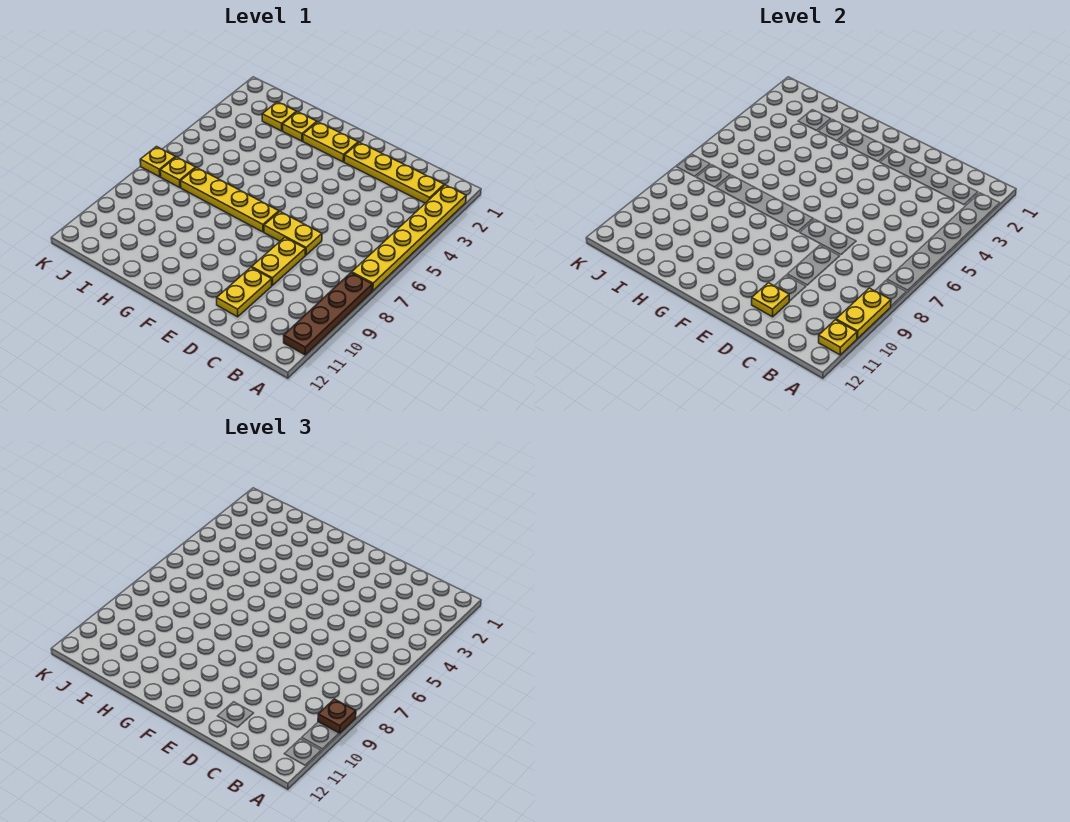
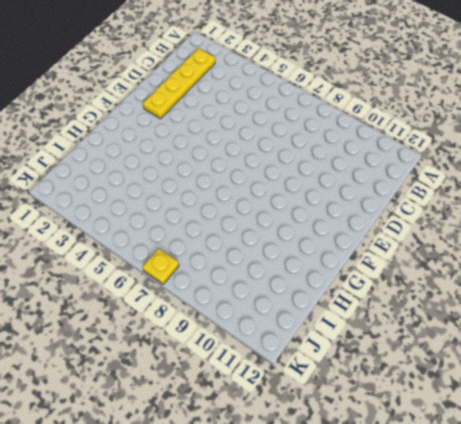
none -> yellow 1x6 plate [352,185,466,291]
none -> brown 1x4 plate [284,273,372,355]
none -> yellow 1x2 plate [264,212,322,255]

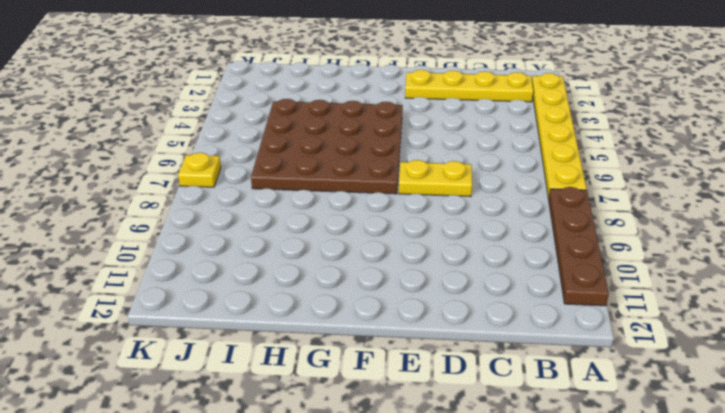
brown 4x4 plate [251,99,403,194] -> yellow 1x4 plate [181,168,279,232]
none -> yellow 1x2 plate [252,238,305,285]
none -> yellow 1x2 plate [217,268,272,317]
none -> yellow 1x2 plate [303,122,358,162]

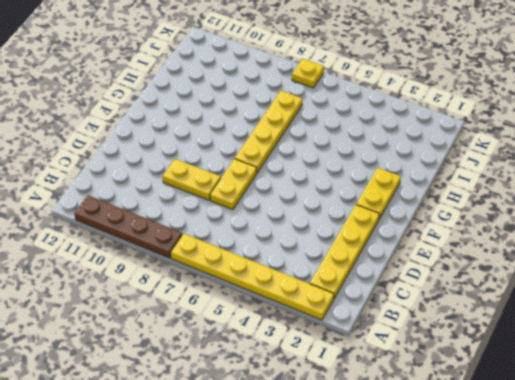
none -> yellow 1x2 plate [217,268,272,317]
none -> yellow 1x1 plate [283,112,317,141]
none -> yellow 1x1 plate [262,102,296,131]

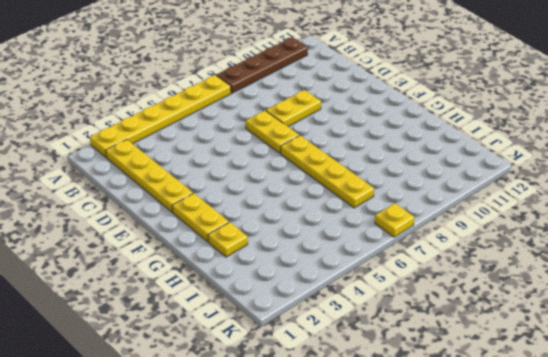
none -> yellow 1x2 plate [217,268,272,317]
none -> yellow 1x1 plate [262,102,296,131]
none -> yellow 1x1 plate [160,157,196,188]

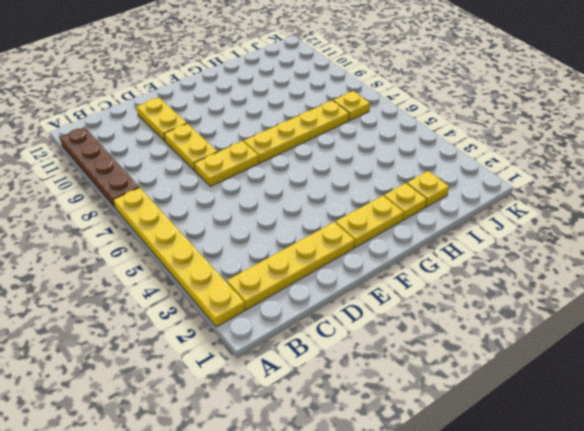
none -> yellow 1x1 plate [140,147,176,177]
none -> yellow 1x2 plate [836,288,891,339]
none -> yellow 1x1 plate [819,320,857,355]

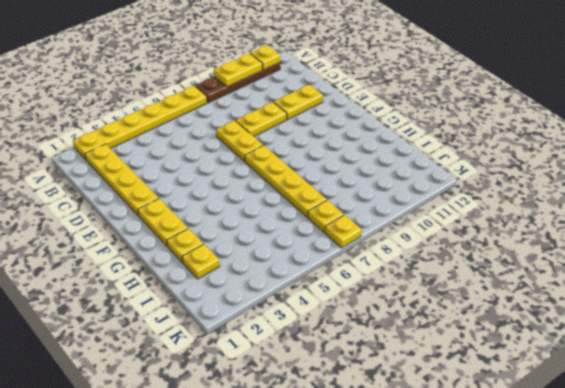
none -> yellow 1x1 plate [752,283,789,317]
none -> brown 1x1 plate [318,699,356,733]

